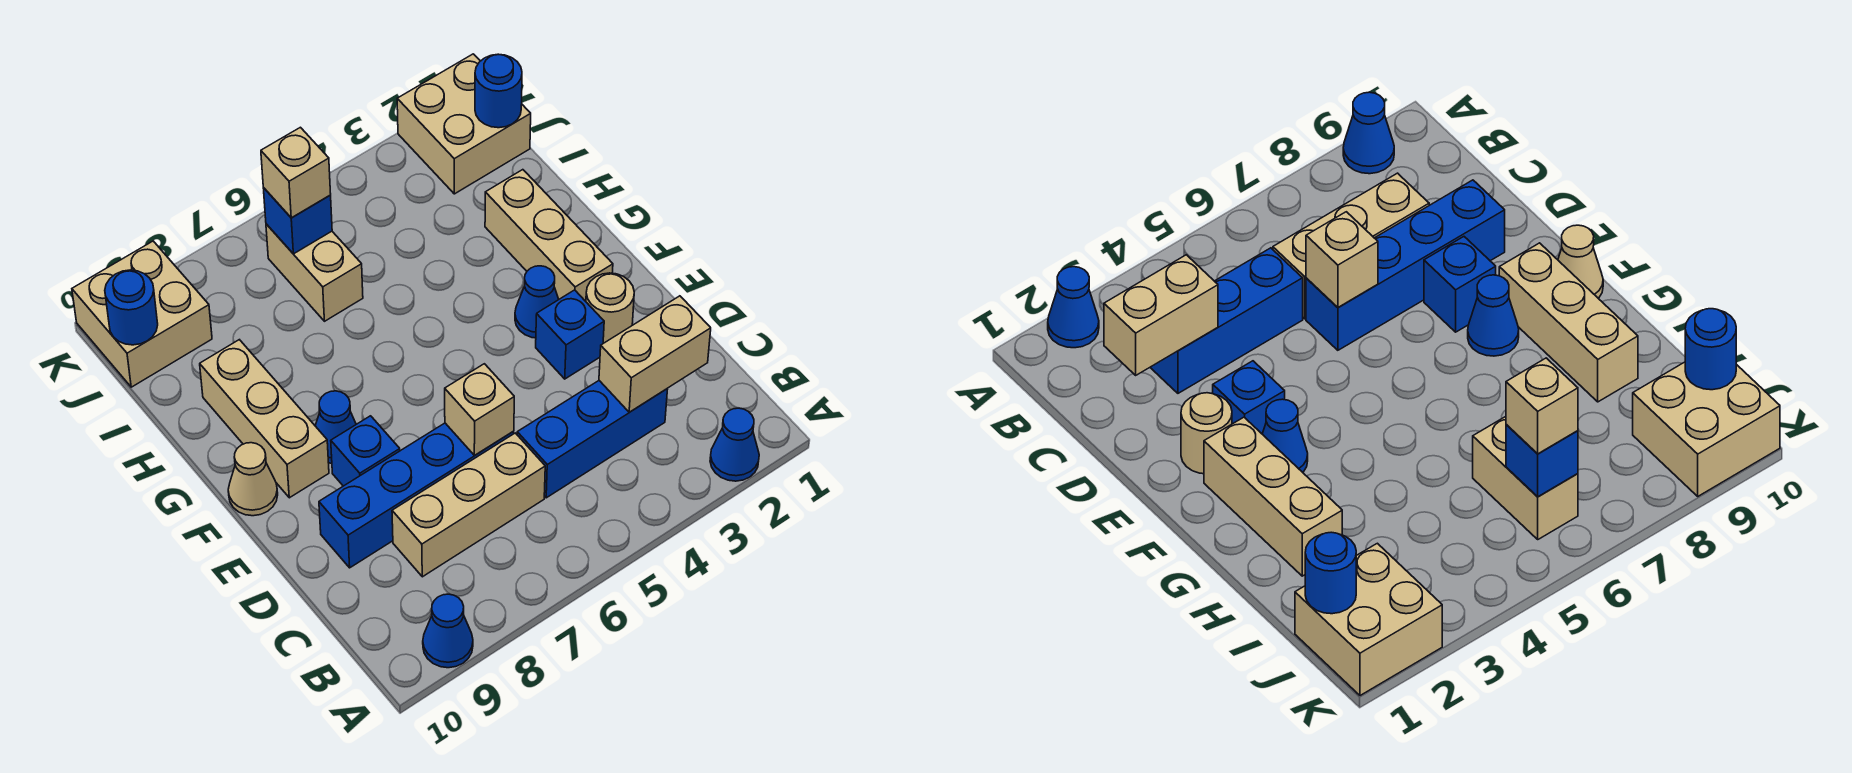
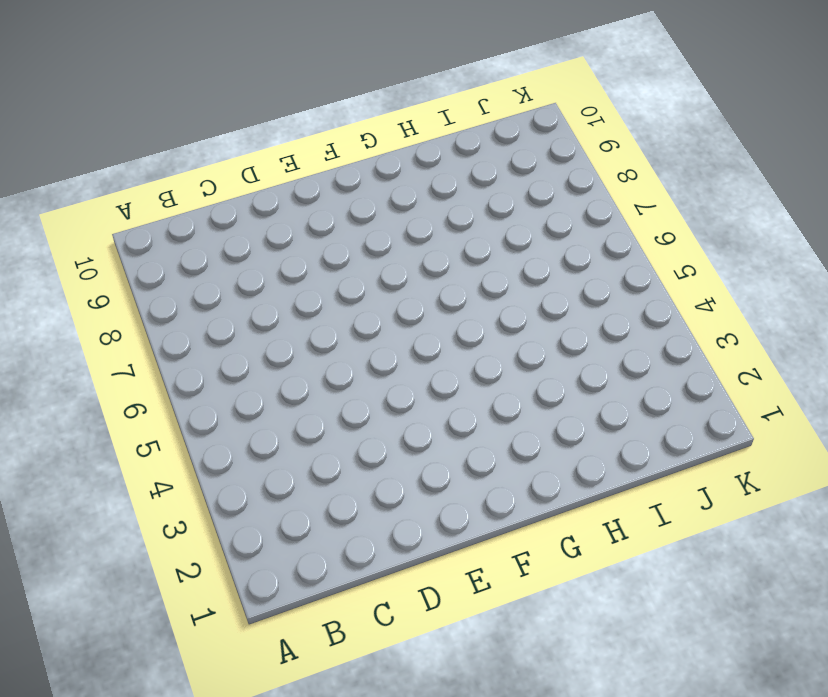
none -> blue 1x1 cone [710,408,759,481]
none -> blue 1x1 cone [423,594,473,668]
none -> blue 1x3 brick [517,381,668,498]

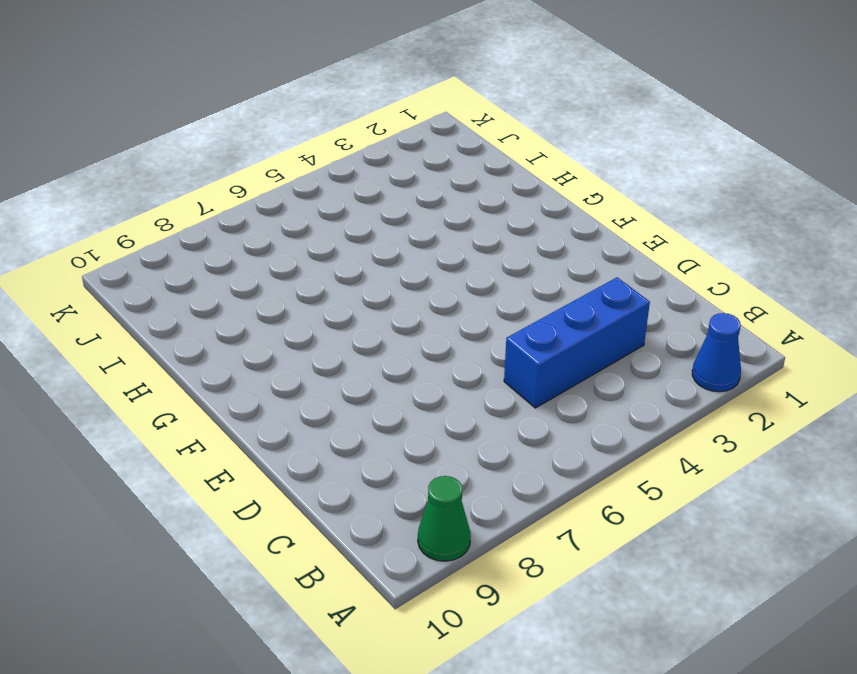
green 1x1 cone [418,476,471,561] -> blue 1x1 cone [423,594,473,668]
none -> tan 1x3 brick [392,433,545,577]
none -> blue 1x4 brick [319,423,514,568]
none -> tan 1x1 round brick [586,273,634,343]

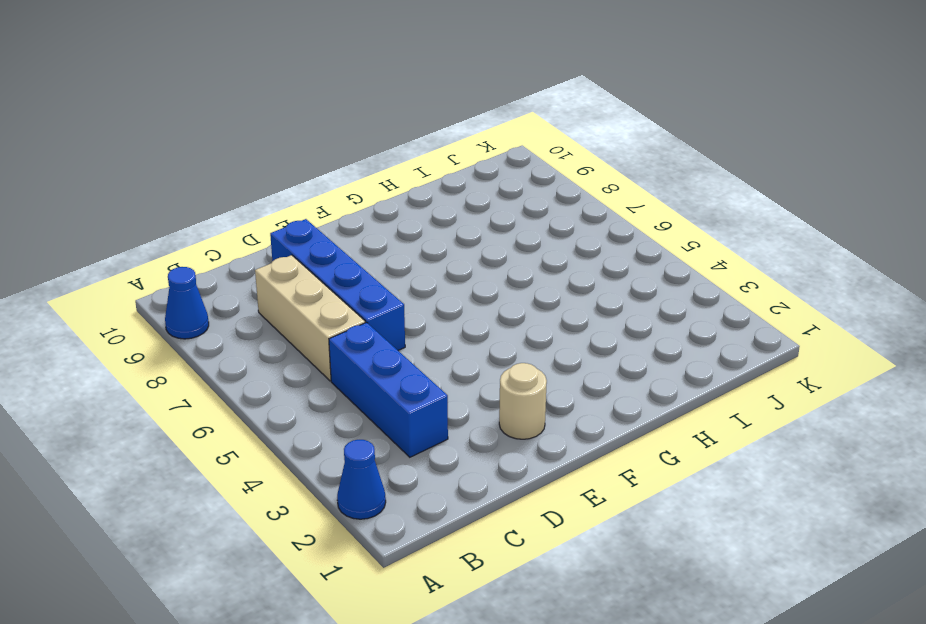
none -> blue 1x1 brick [536,290,604,379]
none -> blue 1x1 brick [331,416,400,486]
none -> tan 1x3 brick [485,170,613,301]

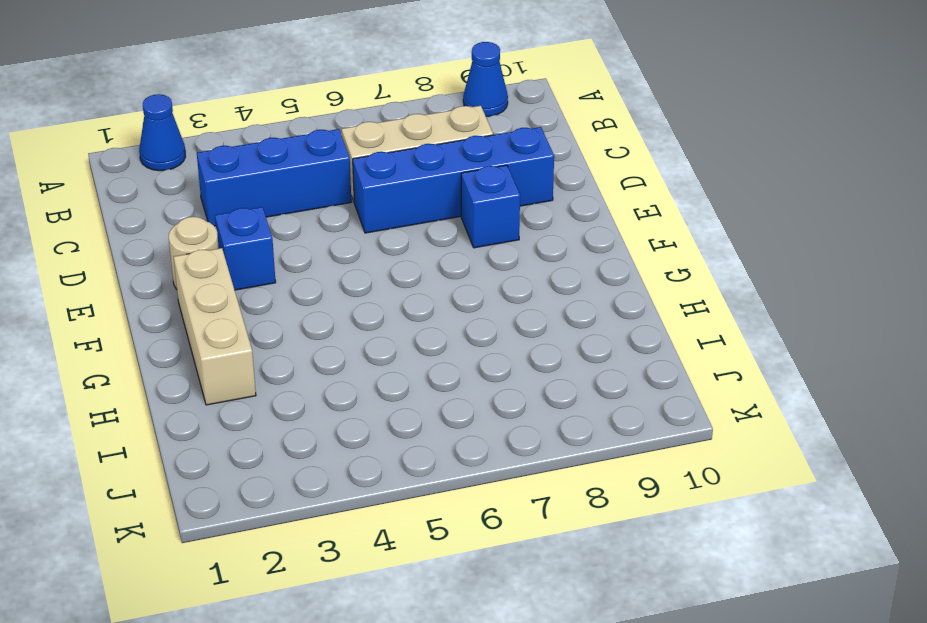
none -> blue 1x1 cone [515,266,559,338]
none -> blue 1x1 cone [315,391,356,463]
none -> tan 1x3 brick [200,340,329,498]

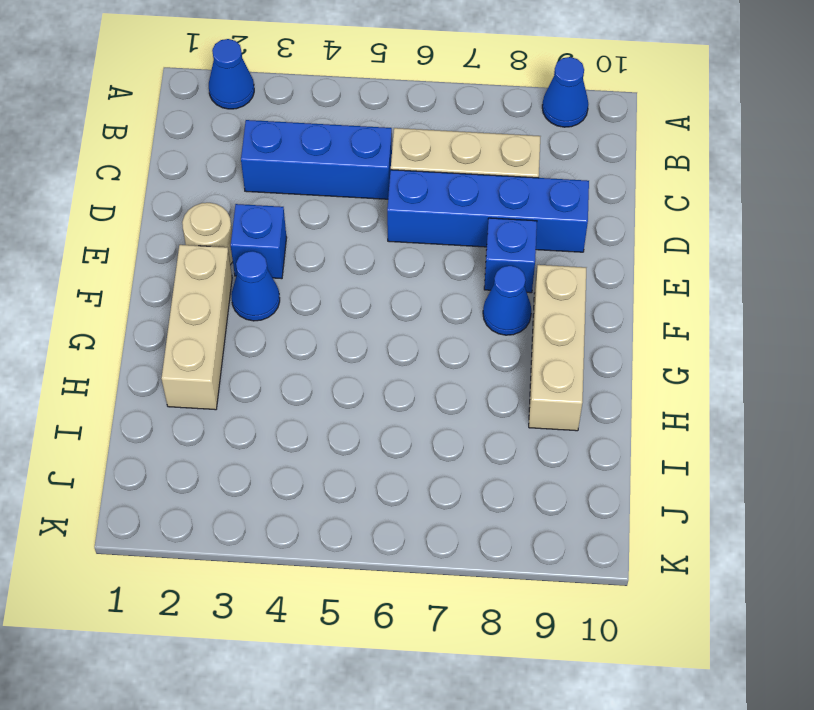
none -> tan 1x1 cone [228,443,278,516]
none -> tan 1x2 brick [266,224,363,321]
none -> tan 2x2 brick [397,54,531,194]

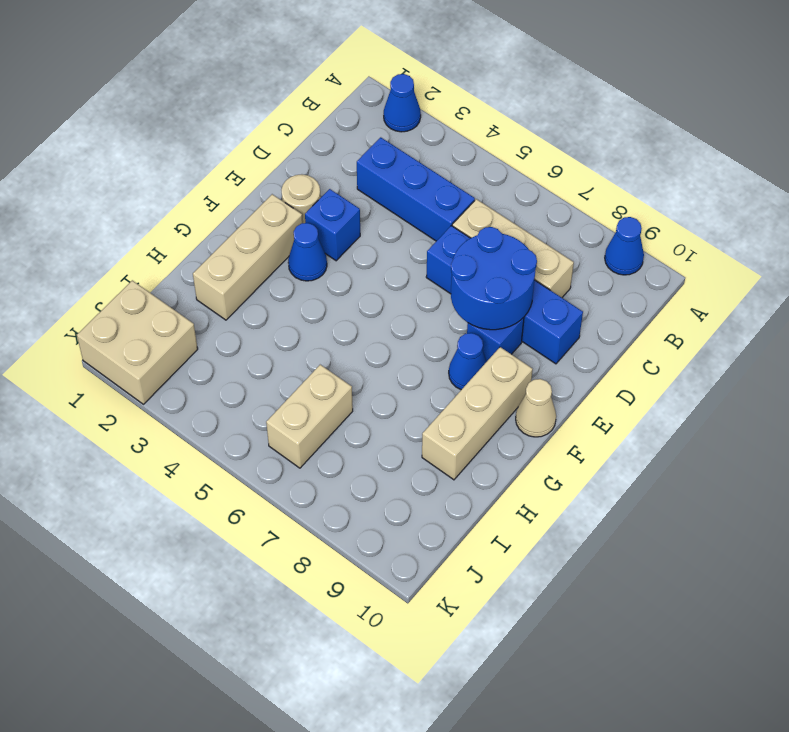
blue 2x2 round brick [451,227,537,330] -> none
none -> tan 2x2 brick [72,241,212,387]
none -> tan 1x2 brick [599,296,711,412]
none -> tan 1x1 brick [445,364,514,455]

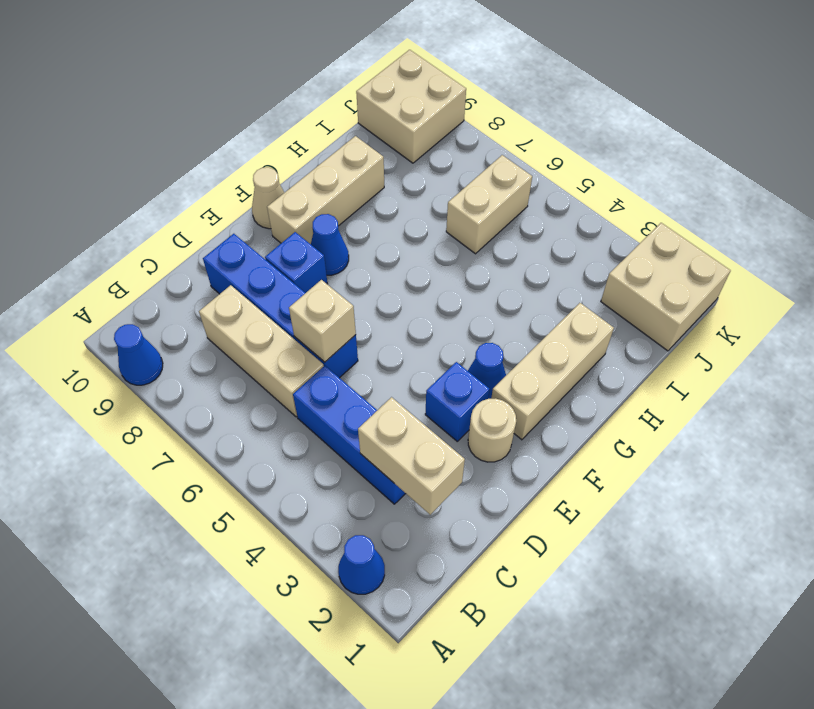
none -> blue 1x1 round brick [475,54,522,128]
none -> blue 1x1 brick [263,188,332,254]
none -> blue 1x1 round brick [105,270,158,345]

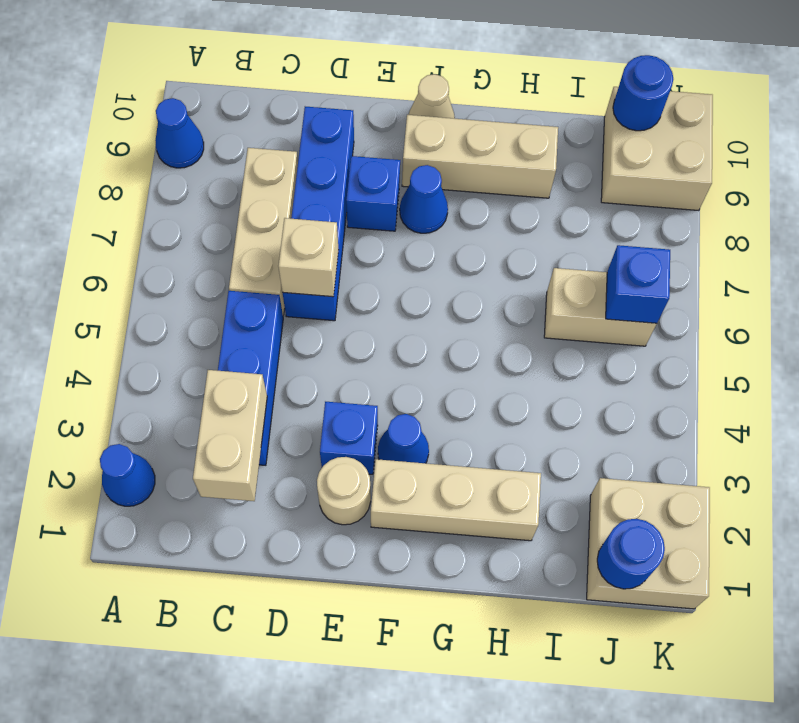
none -> tan 1x1 brick [261,127,331,218]

